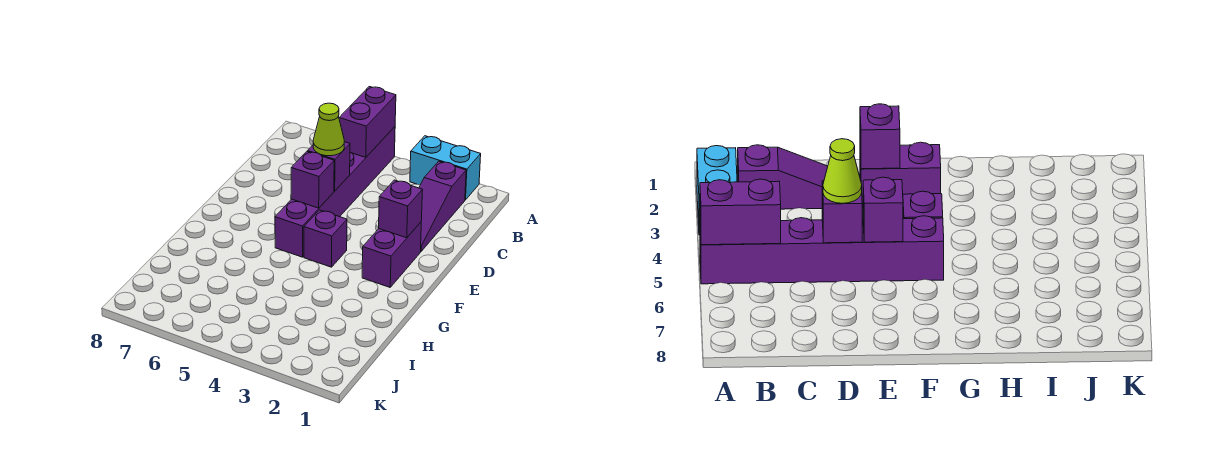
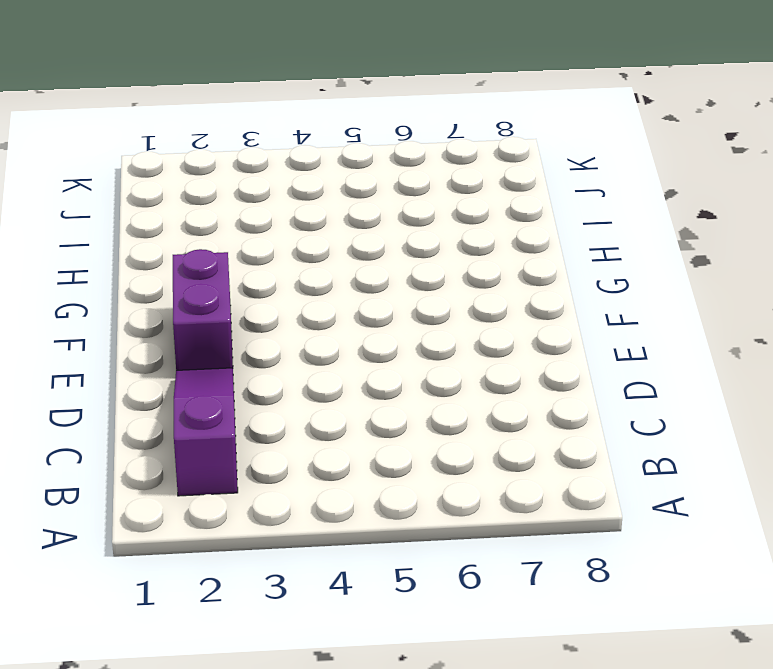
none -> cyan 1x2 brick [410,136,481,200]
none -> purple 1x6 brick [275,127,395,257]

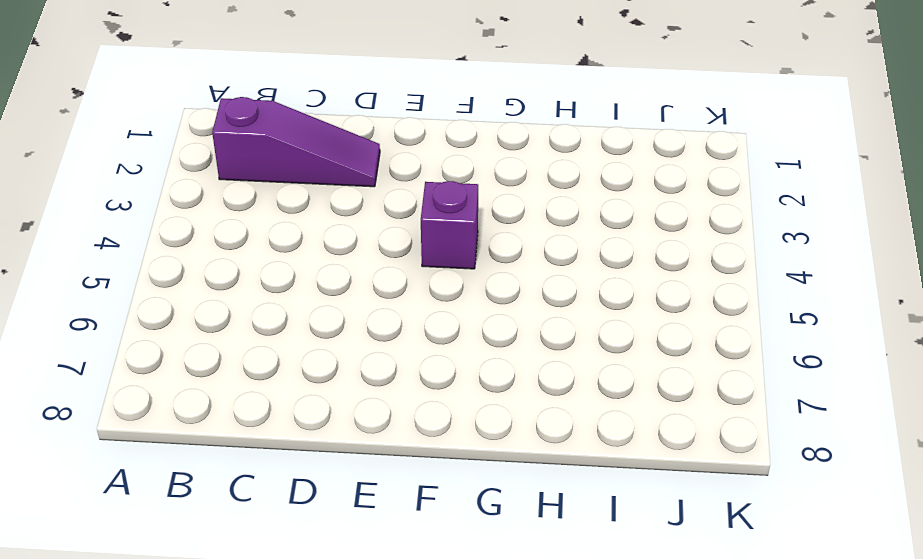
none -> cyan 1x2 brick [410,136,481,200]
none -> purple 1x6 brick [275,127,395,257]

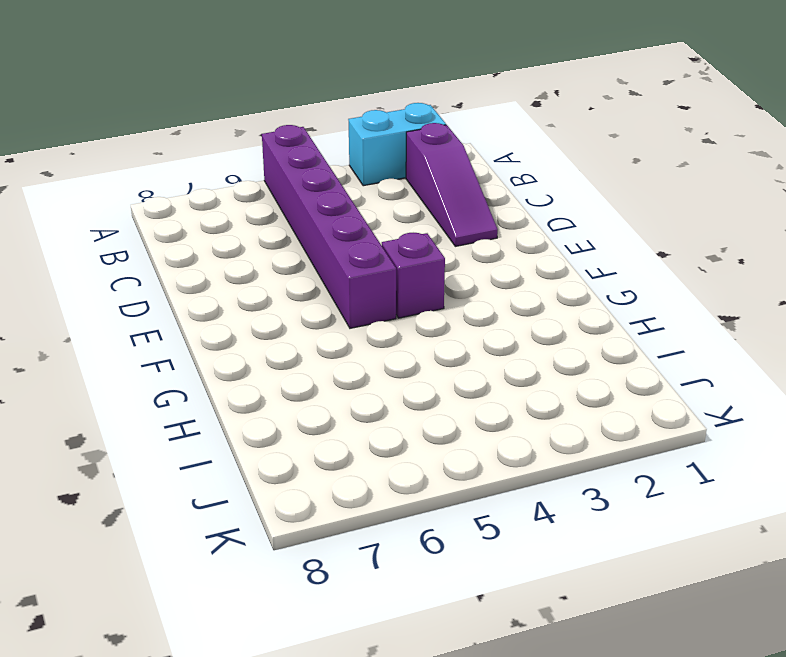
none -> purple 1x2 brick [362,222,421,287]
none -> purple 1x2 brick [339,87,396,157]

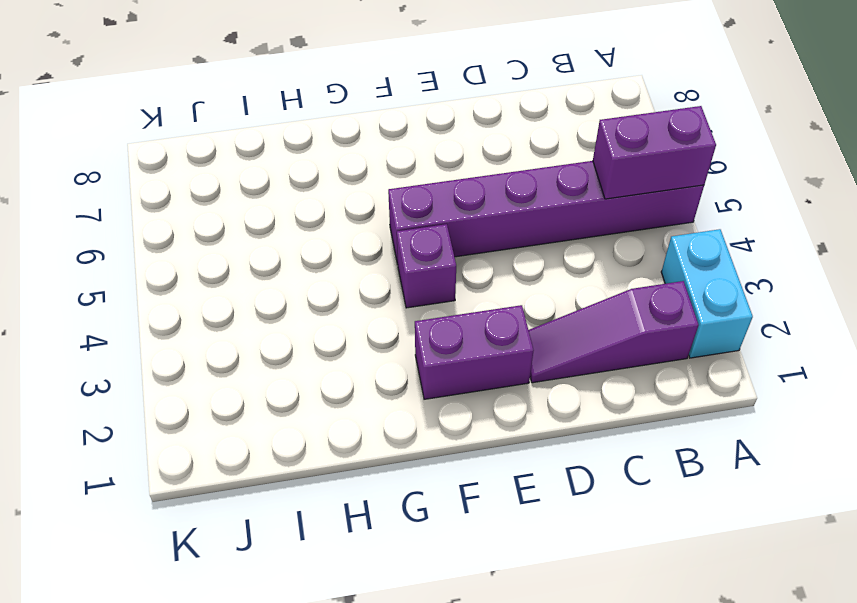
none -> purple 1x1 brick [308,142,350,191]
none -> purple 1x1 brick [379,180,422,238]

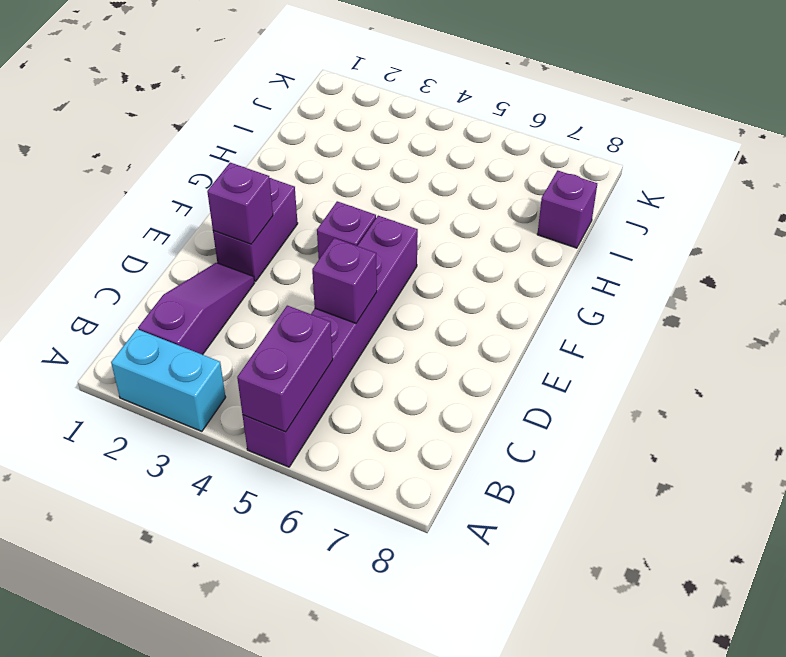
purple 1x1 brick [537,171,597,248] -> purple 1x1 brick moved to [291,151,334,208]
none -> lime 1x1 cone [313,103,344,156]

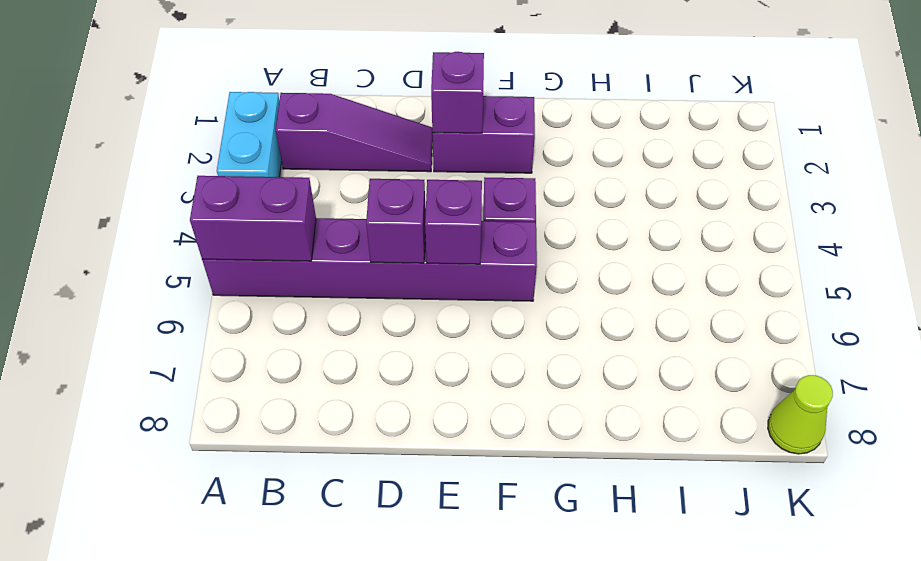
lime 1x1 cone [768,375,833,454] -> lime 1x1 cone moved to [313,103,344,156]

